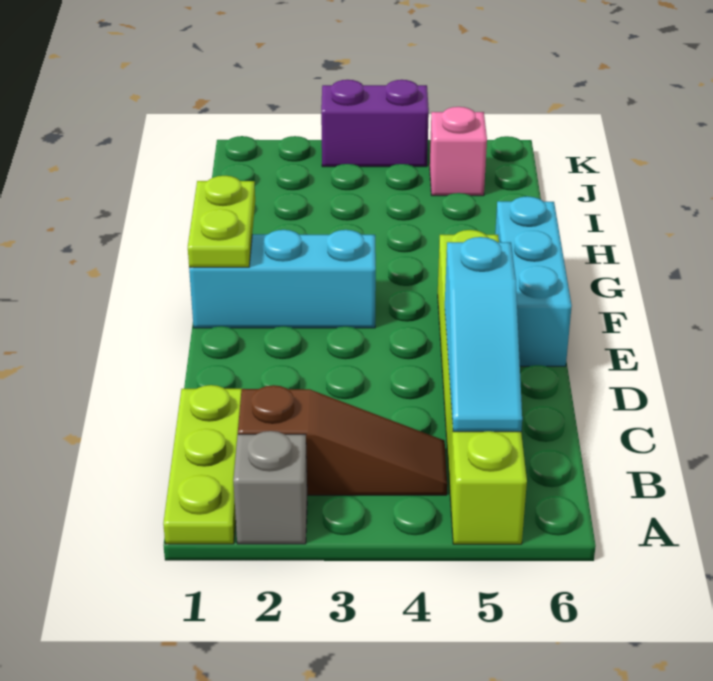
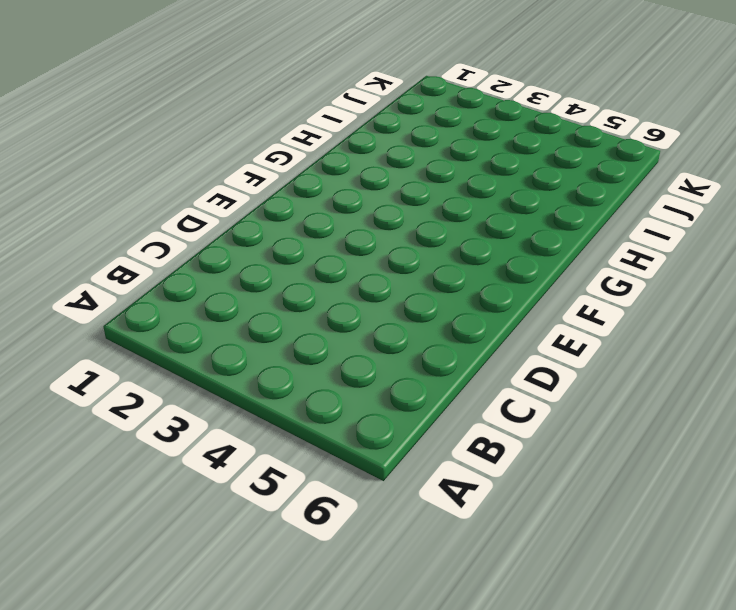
none -> lime 1x3 plate [163,385,242,544]
none -> grey 1x1 brick [233,431,307,544]

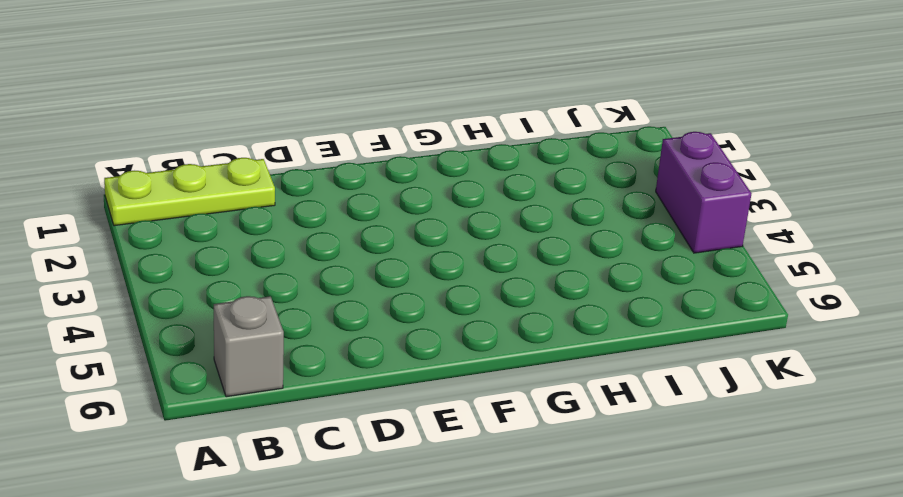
grey 1x1 brick [214,296,284,397] -> grey 1x1 brick moved to [233,431,307,544]
none -> lime 1x6 brick [438,230,527,544]
none -> brown 1x3 slope [238,385,447,495]

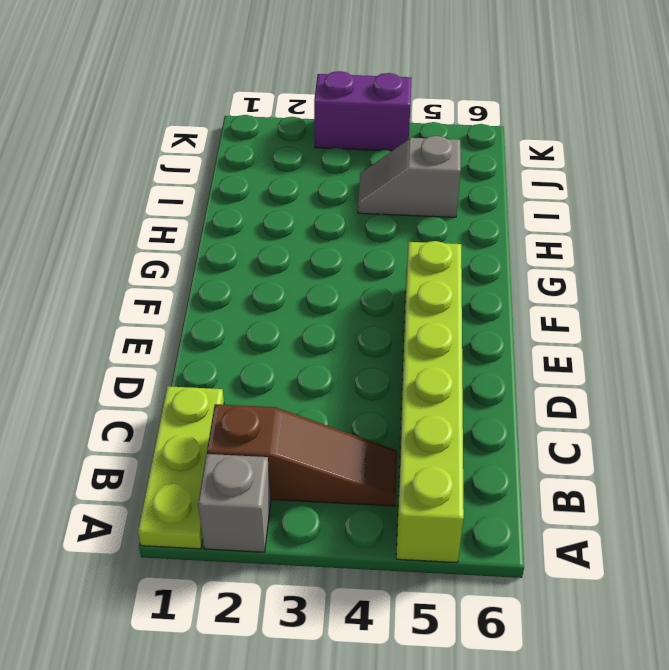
grey 1x2 slope [358,136,461,217] -> none
none -> cyan 1x3 brick [495,196,572,366]
none -> cyan 1x3 brick [189,230,376,328]

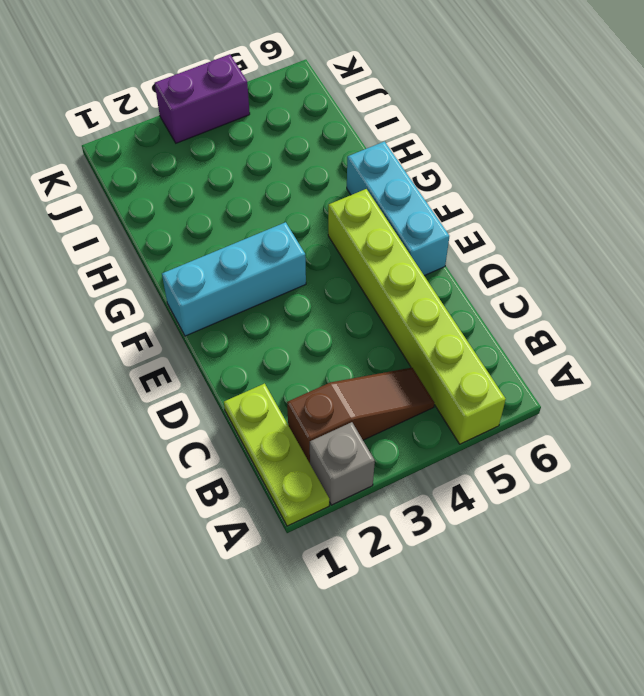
none -> pink 1x1 brick [430,107,487,196]
none -> cyan 1x3 slope [445,237,522,432]

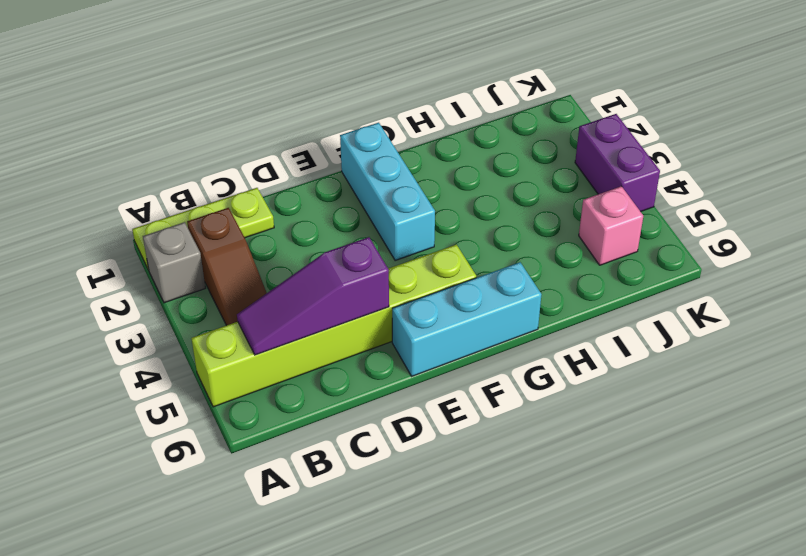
purple 1x3 slope [237,237,389,355] -> cyan 1x3 slope [445,237,522,432]
none -> lime 1x2 plate [188,176,255,267]

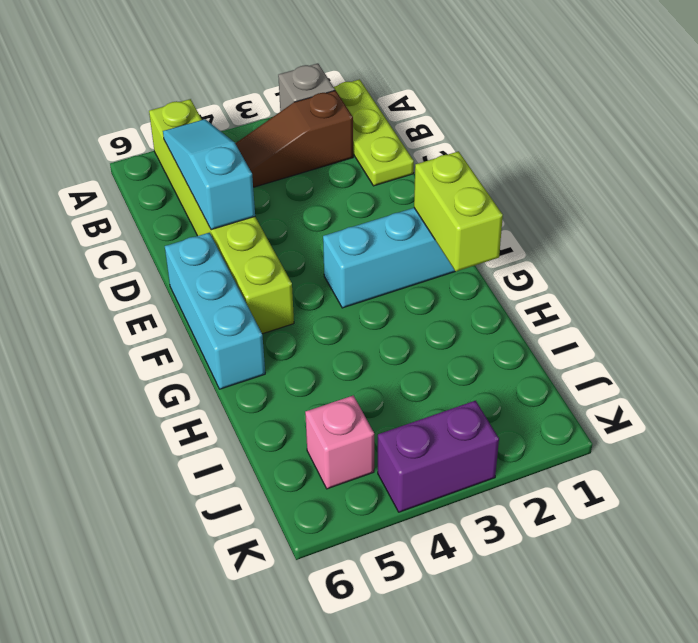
lime 1x2 brick [414,151,503,271] -> lime 1x2 plate [188,176,255,267]

